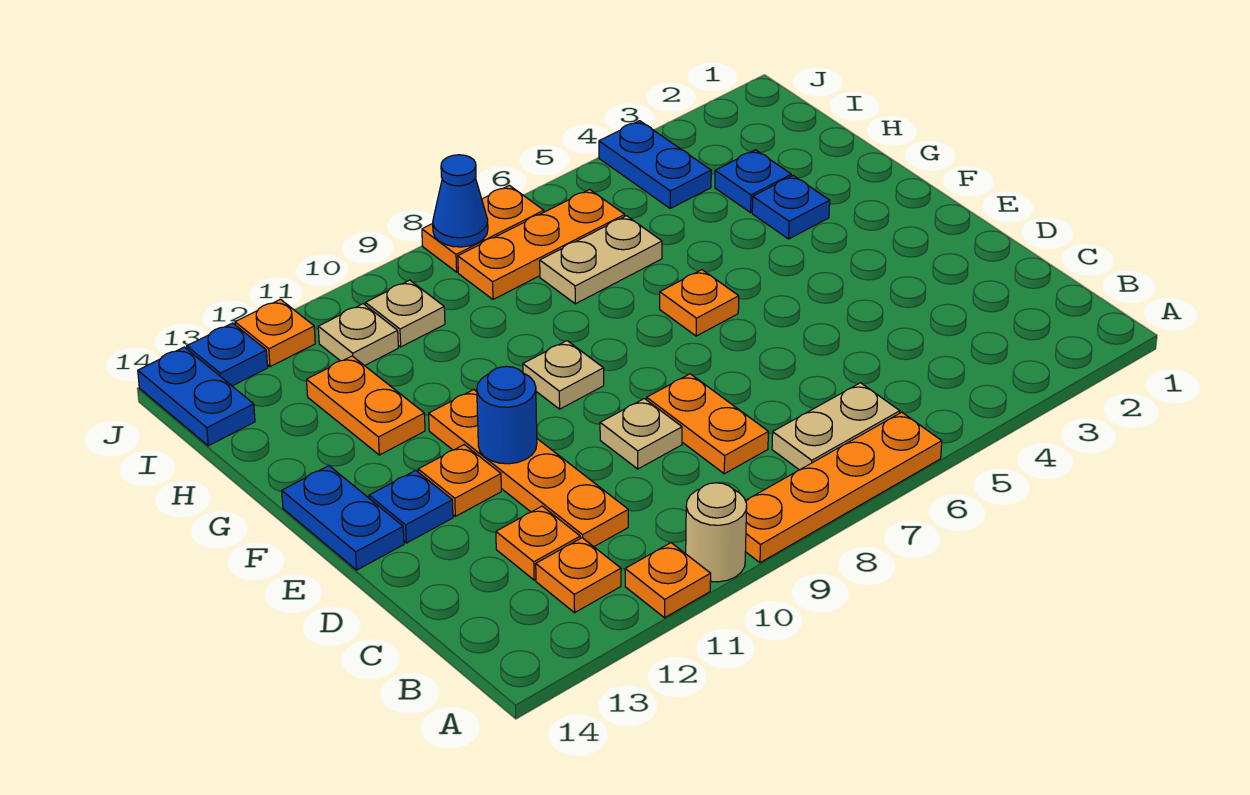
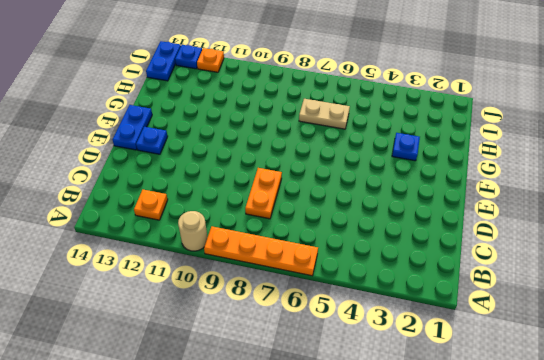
none -> orange 1x1 plate [625,543,711,618]
none -> tan 1x2 plate [772,383,900,470]
none -> orange 1x4 plate [429,390,628,547]

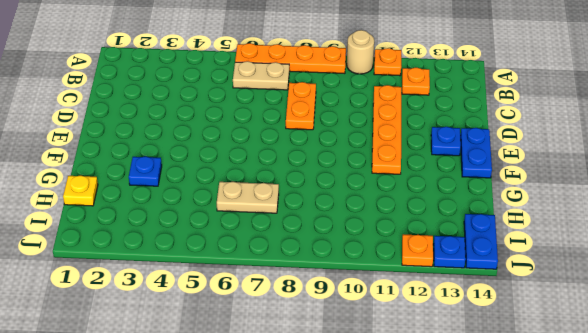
yellow 1x1 plate [63,176,98,206] -> none
none -> orange 1x1 plate [496,506,580,580]
none -> tan 1x1 plate [600,399,682,469]
none -> orange 1x1 plate [418,445,501,516]

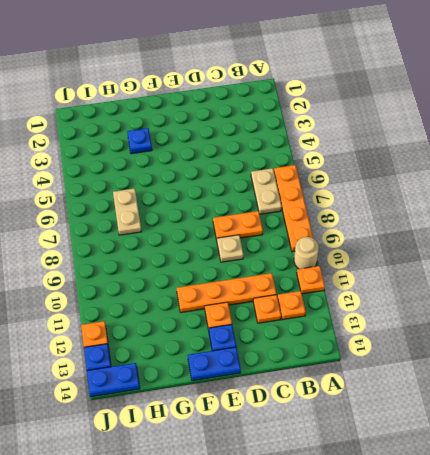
none -> orange 1x1 plate [660,270,739,336]
none -> tan 1x1 plate [523,341,604,409]
none -> orange 1x2 plate [307,356,425,455]

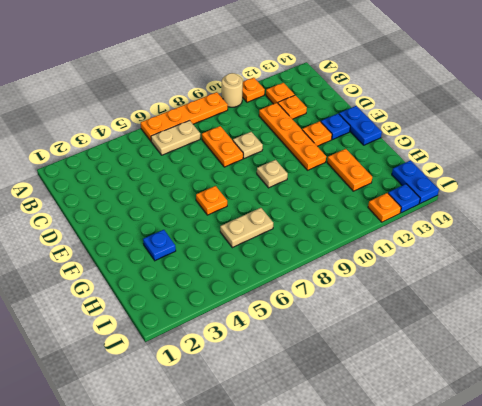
none -> blue 1x1 plate [715,150,791,213]
none -> blue 1x2 plate [599,121,711,208]
none -> orange 1x3 plate [458,189,625,299]

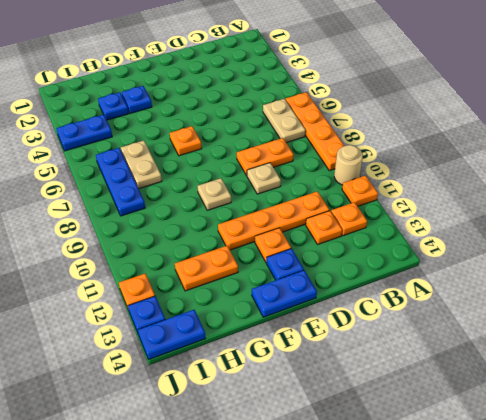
blue 1x3 plate [96,148,145,216] -> orange 1x3 plate [458,189,625,299]
none -> tan 1x1 plate [365,280,445,347]
none -> tan 1x1 plate [318,304,398,366]
none -> orange 1x2 plate [422,185,544,272]

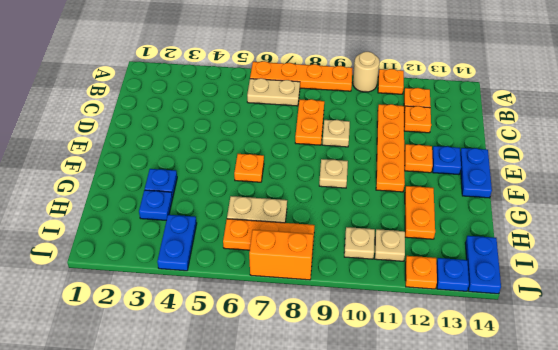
orange 1x2 brick [249,230,313,280] -> orange 1x2 plate [422,185,544,272]
none -> blue 1x1 round brick [477,367,537,464]
none -> blue 1x1 cone [433,155,488,247]

